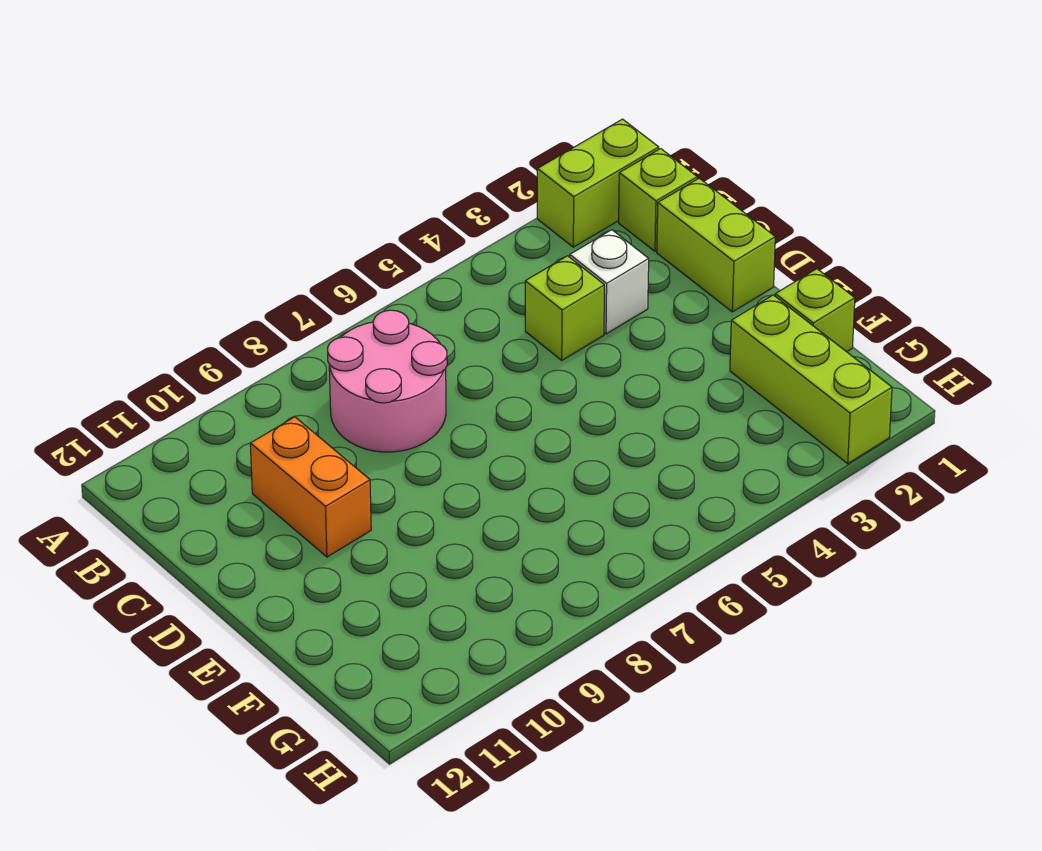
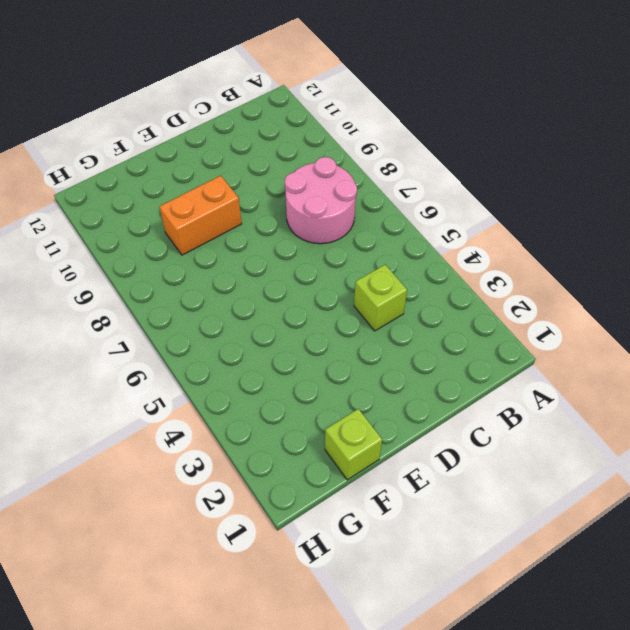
orange 1x2 brick [159,176,242,255] -> orange 1x2 brick moved to [250,417,371,557]
none -> lime 1x2 brick [537,119,659,247]
none -> lime 1x1 brick [619,149,697,251]

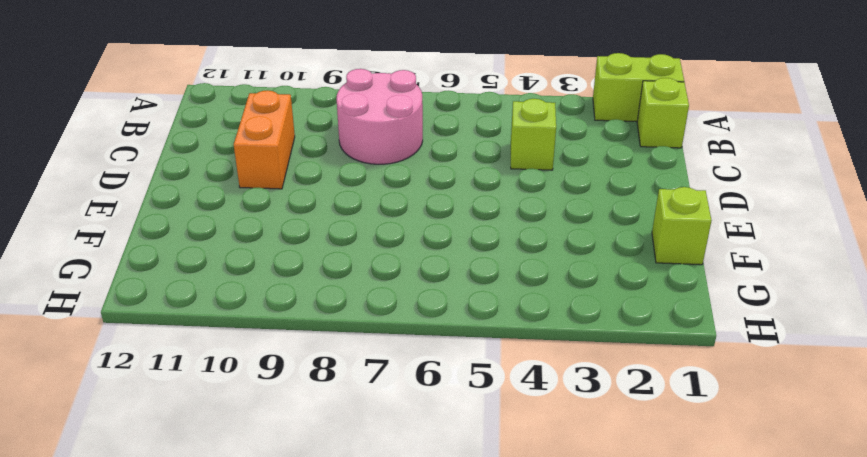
none -> lime 1x2 brick [657,178,775,312]
none -> white 1x1 brick [570,230,649,334]

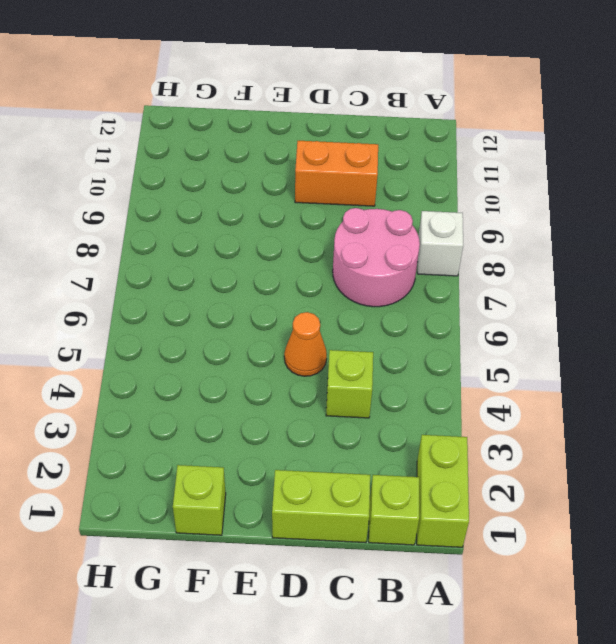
white 1x1 brick [418,211,463,276] -> white 1x1 brick moved to [570,230,649,334]
orange 1x1 cone [284,312,327,376] -> none
none -> lime 1x3 brick [730,295,892,464]

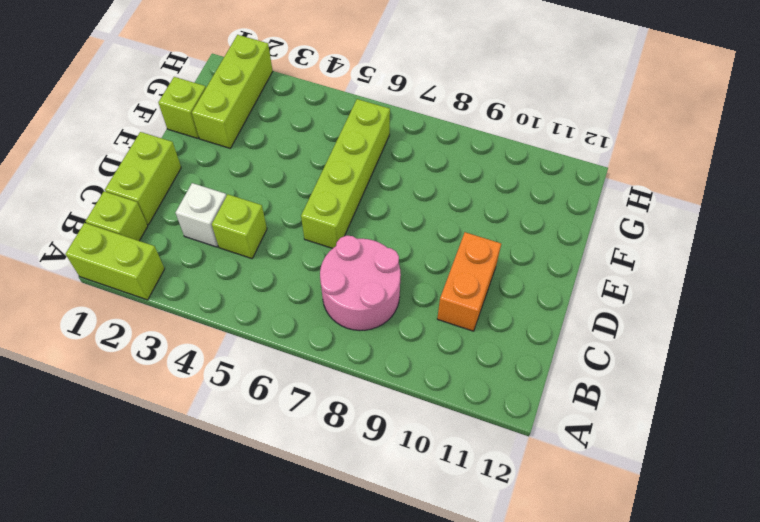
lime 1x4 brick [301,99,390,248] -> none

